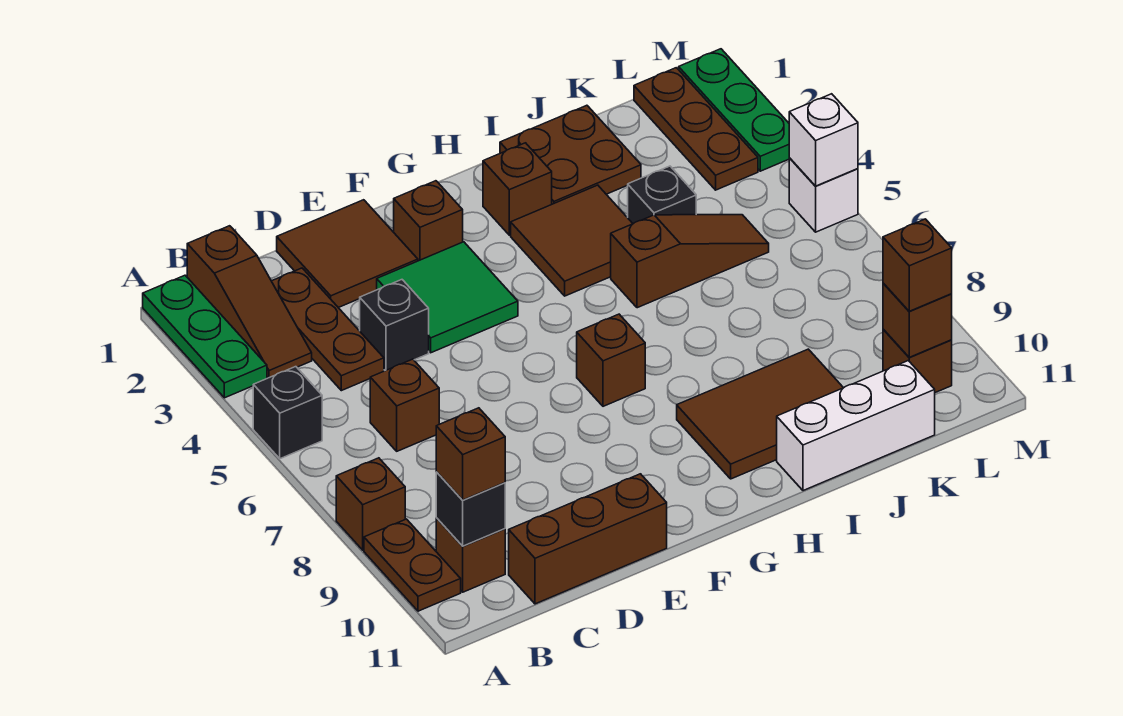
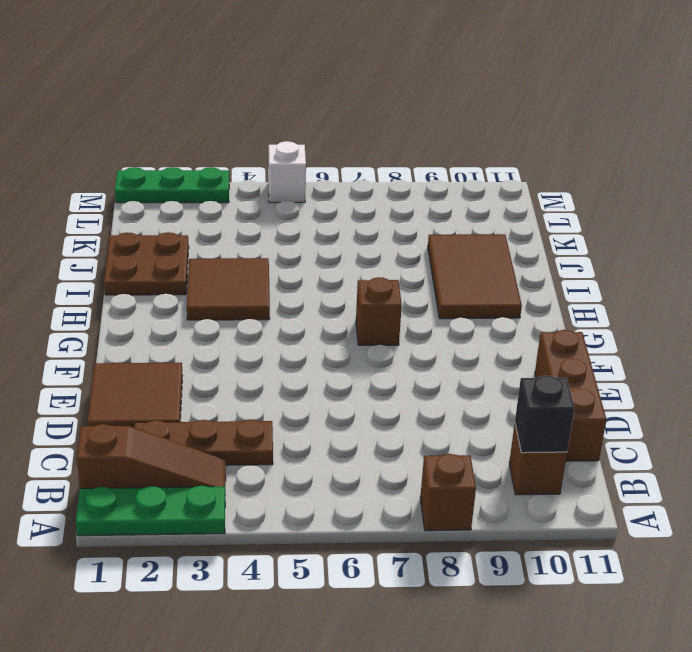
none -> black 1x1 brick [253,367,322,459]
none -> brown 1x2 plate [364,519,461,611]
none -> brown 1x1 brick [370,359,439,451]
none -> black 1x1 brick [360,280,429,371]

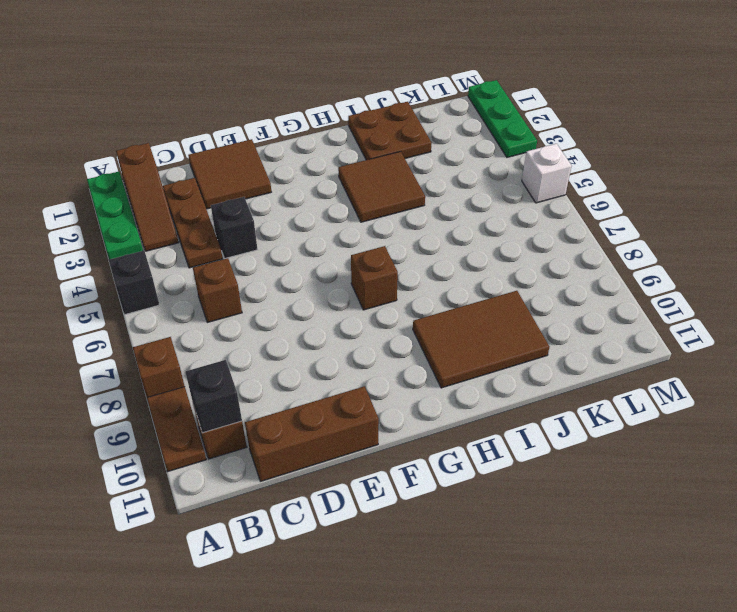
none -> green 2x2 tile [377,242,518,353]
none -> brown 1x1 brick [394,181,463,261]
none -> brown 1x1 brick [483,143,552,235]
none -> brown 1x3 slope [611,215,769,308]

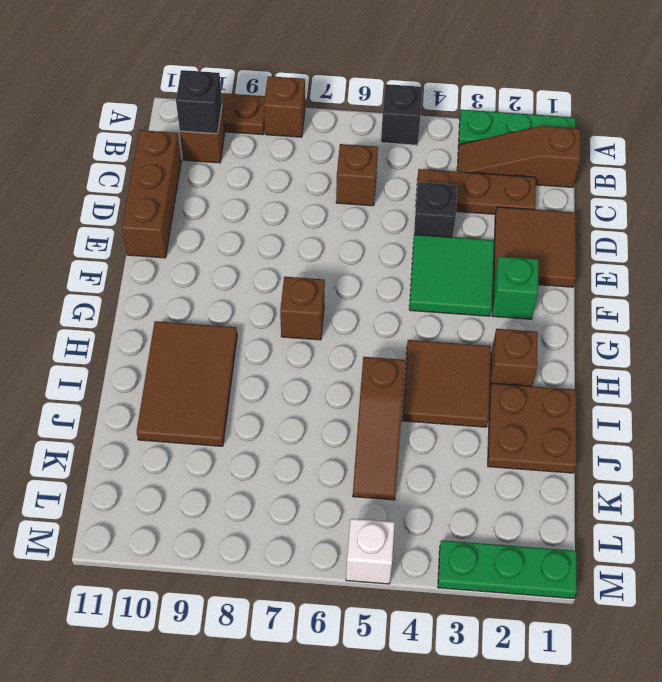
green 1x1 brick [492,256,538,319] -> brown 1x1 brick [394,181,463,261]
none -> white 1x3 brick [777,361,935,491]
none -> black 1x1 brick [628,166,696,224]
none -> brown 1x3 plate [634,68,758,190]
none -> brown 1x1 brick [883,329,952,393]

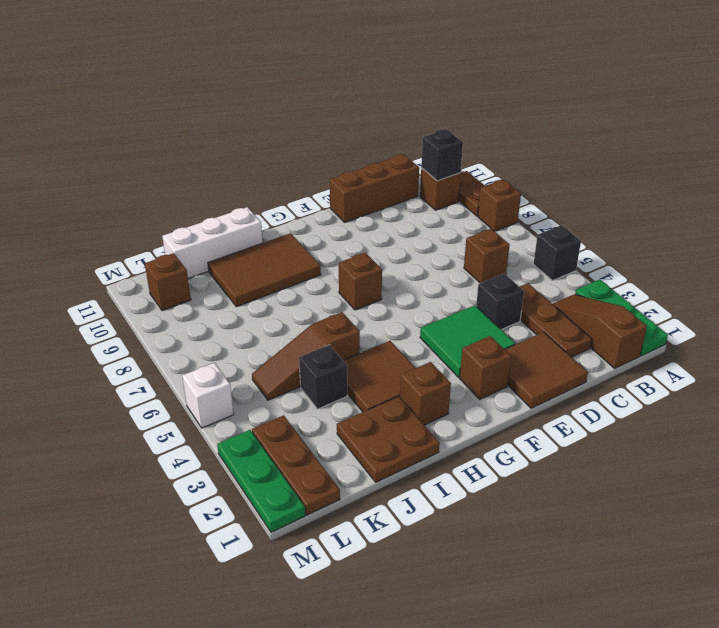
none -> brown 1x1 brick [883,283,952,357]
none -> white 1x1 brick [789,94,858,186]
none -> brown 1x1 brick [436,408,505,500]
none -> brown 1x1 brick [883,219,952,311]

